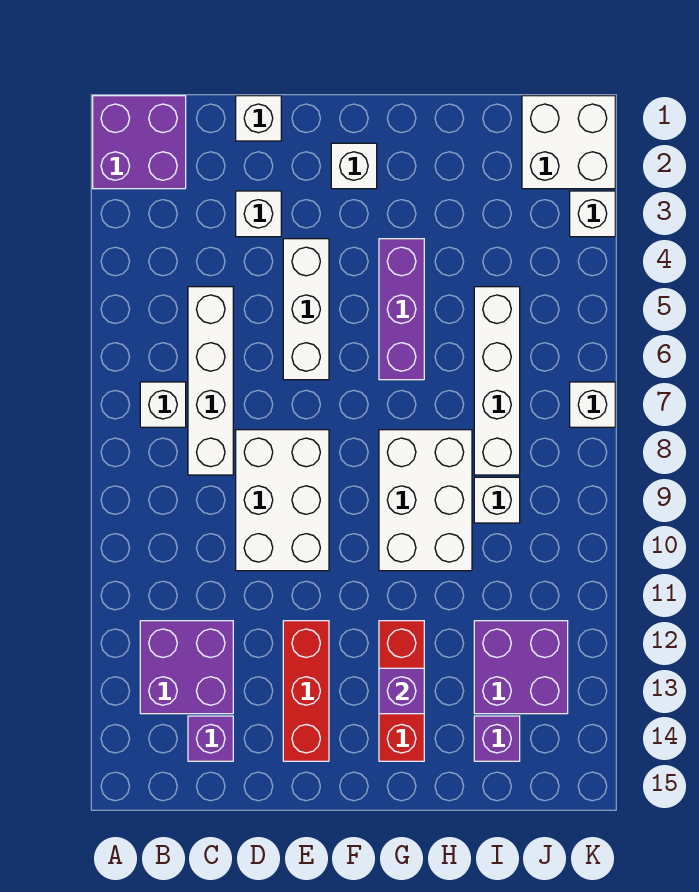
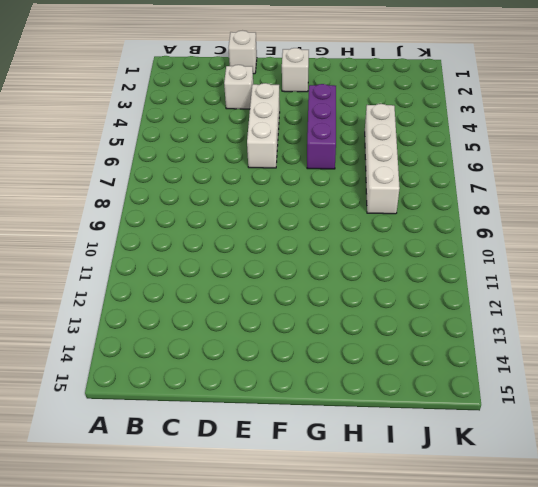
none -> purple 2x2 brick [93,96,186,189]
none -> white 1x1 brick [140,382,186,427]
none -> purple 2x2 brick [140,621,233,714]

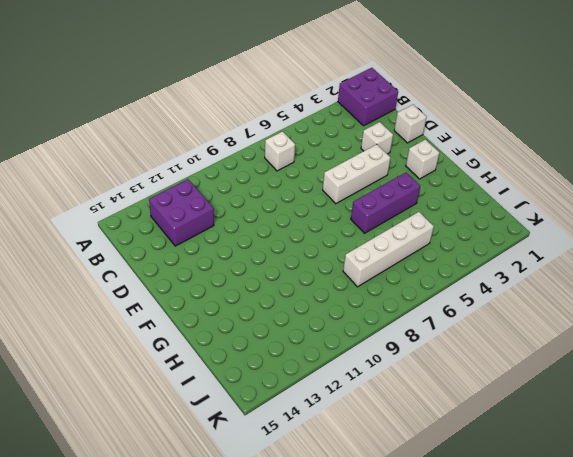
none -> white 1x4 brick [188,287,233,475]
none -> purple 1x1 brick [188,716,233,761]
none -> white 2x3 brick [236,430,329,571]

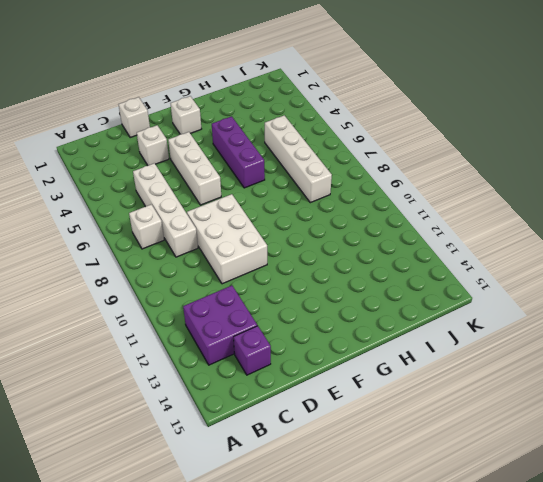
none -> purple 2x2 brick [93,96,186,189]
none -> red 1x3 brick [283,621,329,761]
none -> white 2x3 brick [379,430,472,571]

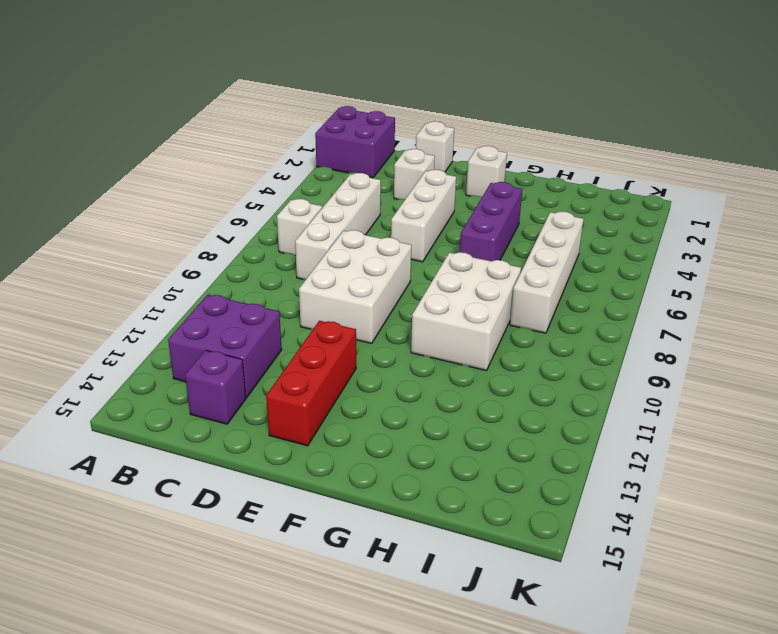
none -> red 1x3 brick [379,621,424,761]
none -> white 1x1 brick [474,477,520,523]
none -> purple 2x2 brick [474,621,568,714]

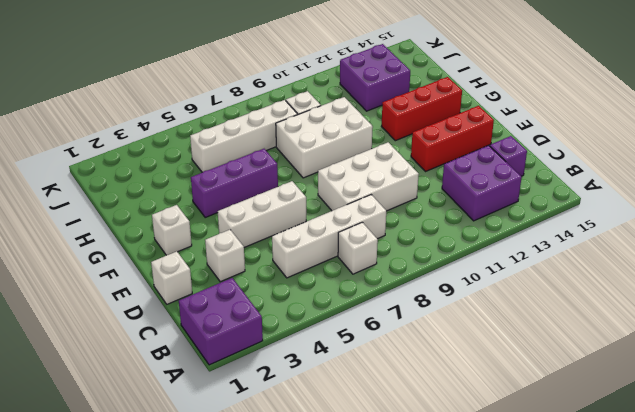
none -> purple 1x1 brick [474,716,520,761]
none -> white 2x2 brick [522,96,615,189]
none -> white 1x1 brick [570,191,615,237]

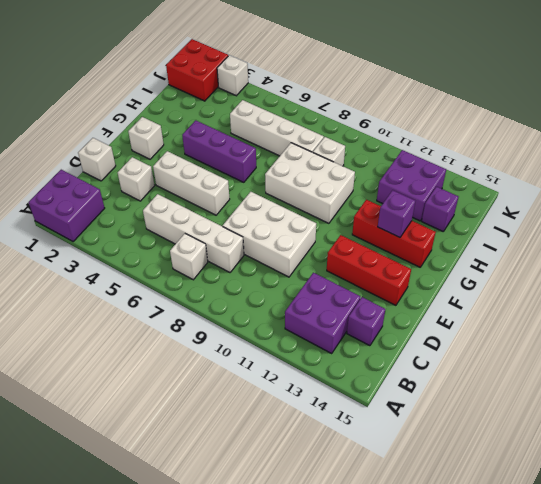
red 2x2 brick [166,39,228,101] -> white 2x2 brick [522,96,615,189]
none -> white 1x1 brick [570,382,615,427]

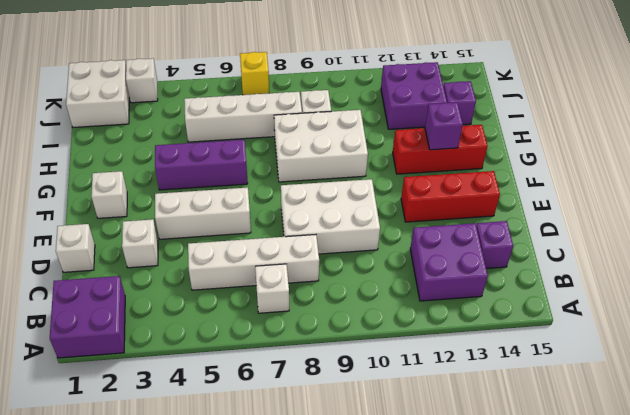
yellow 1x1 brick [240,52,269,95] -> white 1x1 brick [570,382,615,427]

